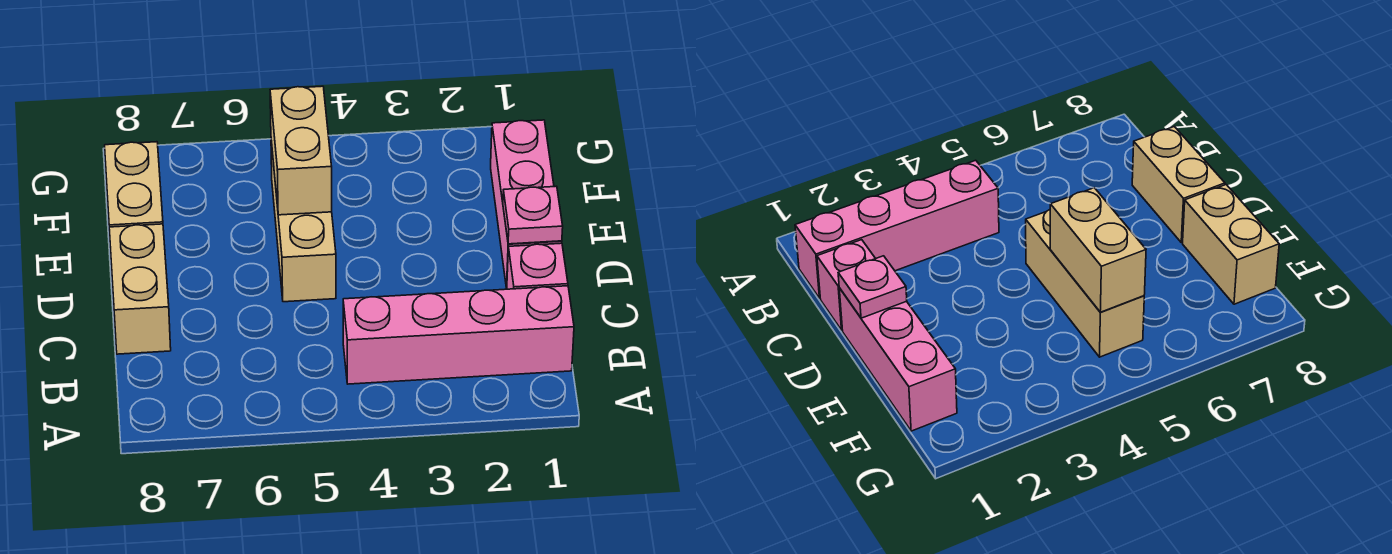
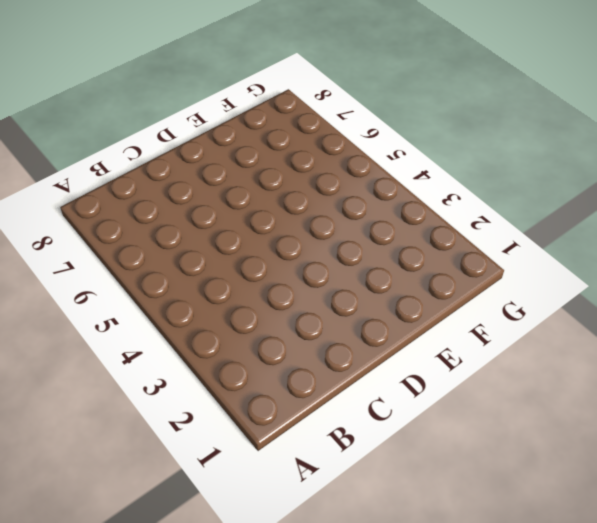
none -> pink 1x4 brick [343,286,574,384]
none -> pink 1x1 brick [507,243,568,289]

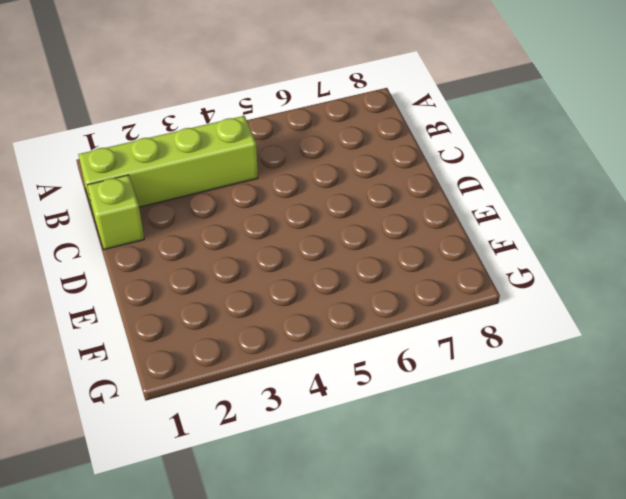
lime 1x4 brick [78,116,258,212] -> pink 1x4 brick [343,286,574,384]
lime 1x1 brick [87,175,144,250] -> pink 1x1 brick [507,243,568,289]
none -> tan 1x2 brick [109,224,171,354]
none -> pink 1x3 brick [491,120,562,289]

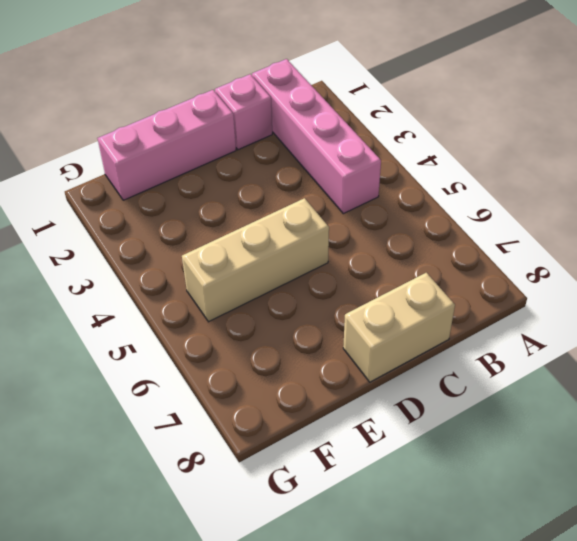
none -> tan 1x2 brick [105,142,163,231]
none -> pink 1x1 plate [503,186,563,244]

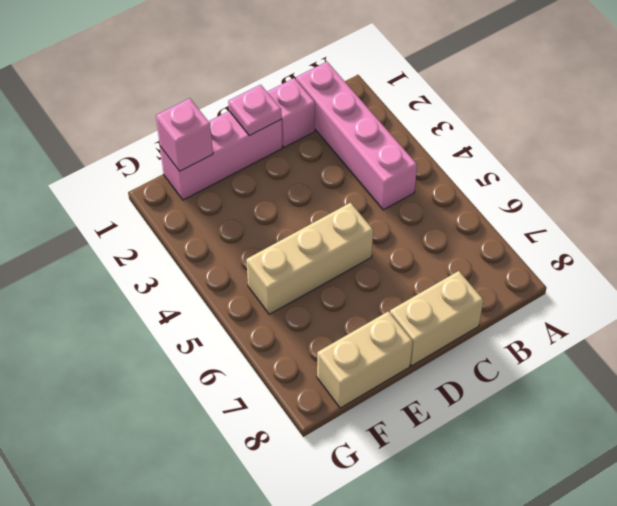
pink 1x1 brick [156,98,213,171] -> none
none -> tan 1x2 brick [270,86,332,215]

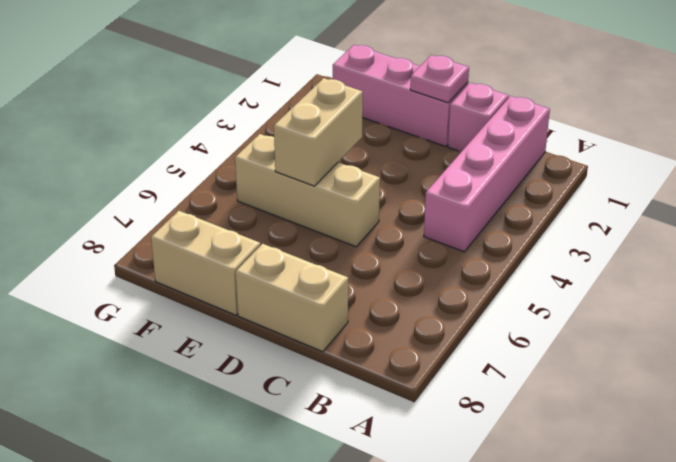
tan 1x2 brick [274,78,363,186] -> tan 1x2 brick turned to [270,86,332,215]

